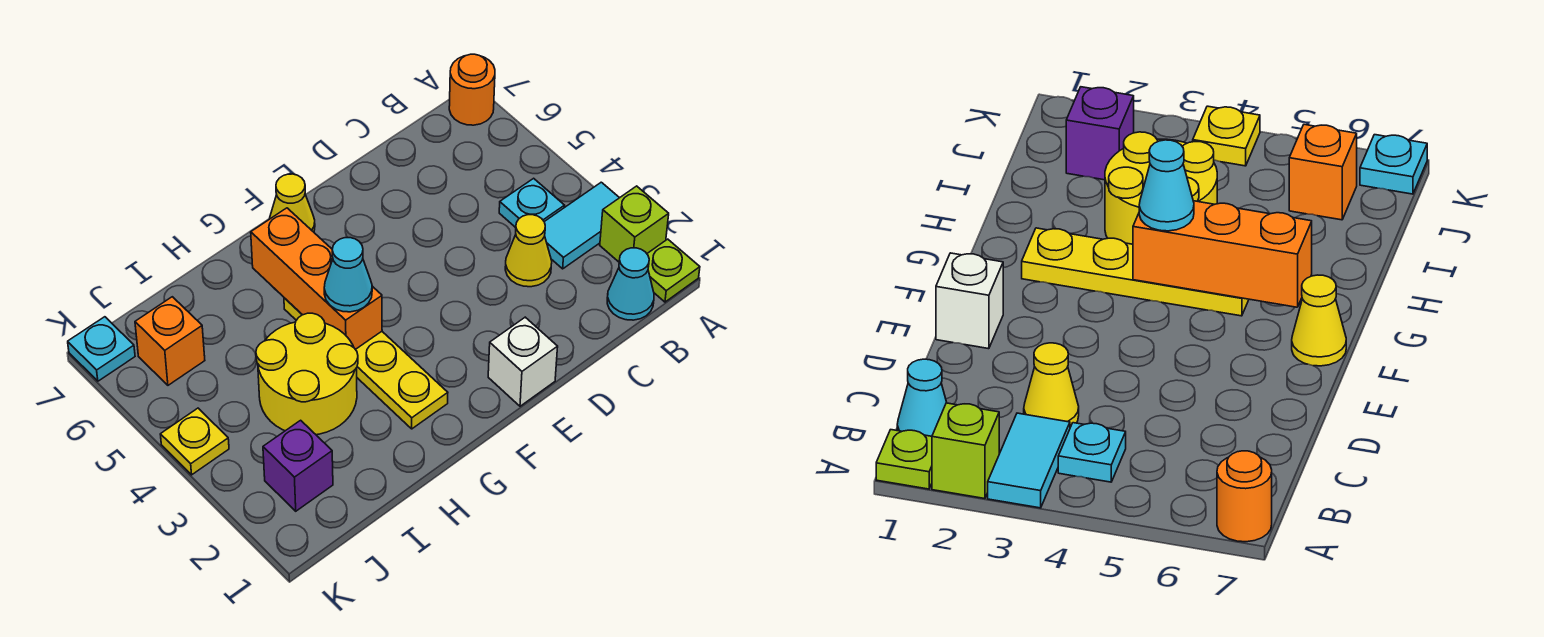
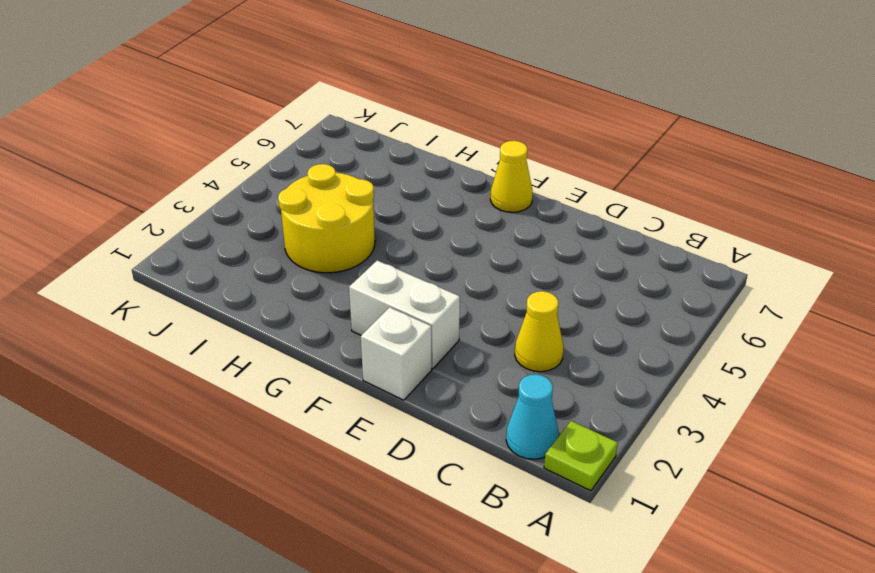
white 1x2 brick [349,260,460,369] -> none
none -> lime 1x1 brick [600,186,669,262]
none -> cyan 1x2 tile [544,182,619,269]
none -> orange 1x1 round brick [449,54,495,125]

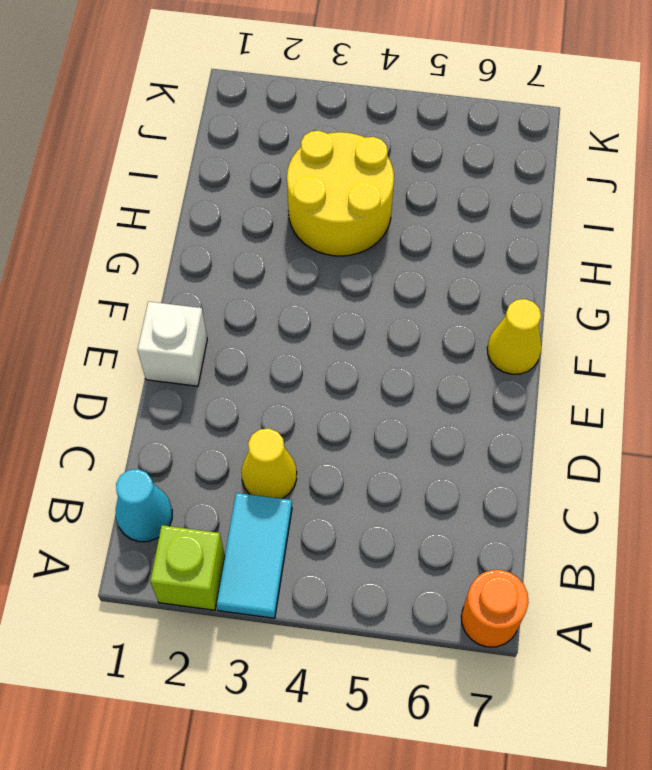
none -> lime 1x1 plate [647,239,700,302]
none -> cyan 1x1 plate [499,178,565,228]
none -> yellow 1x4 plate [284,298,448,429]

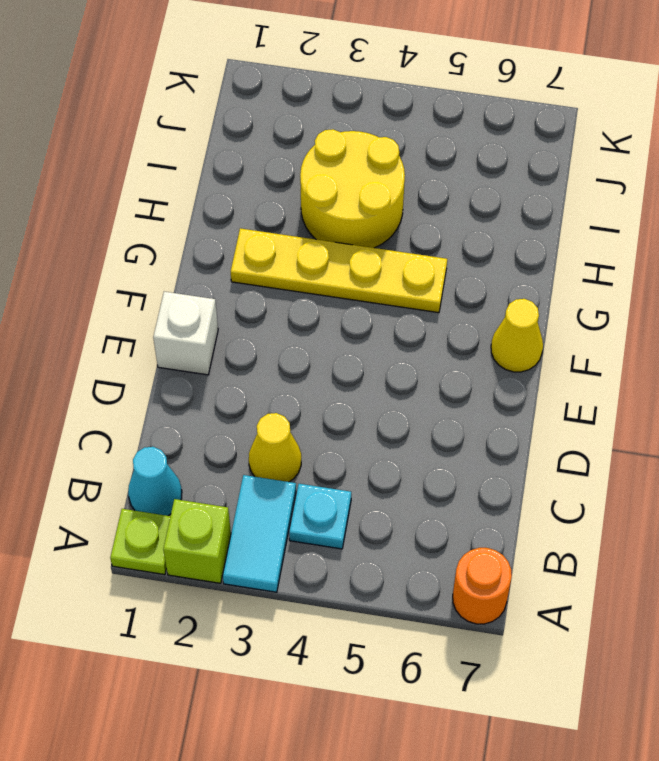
none -> purple 1x1 brick [263,420,333,511]
none -> orange 1x1 brick [135,297,205,385]
none -> yellow 1x1 plate [160,408,229,475]

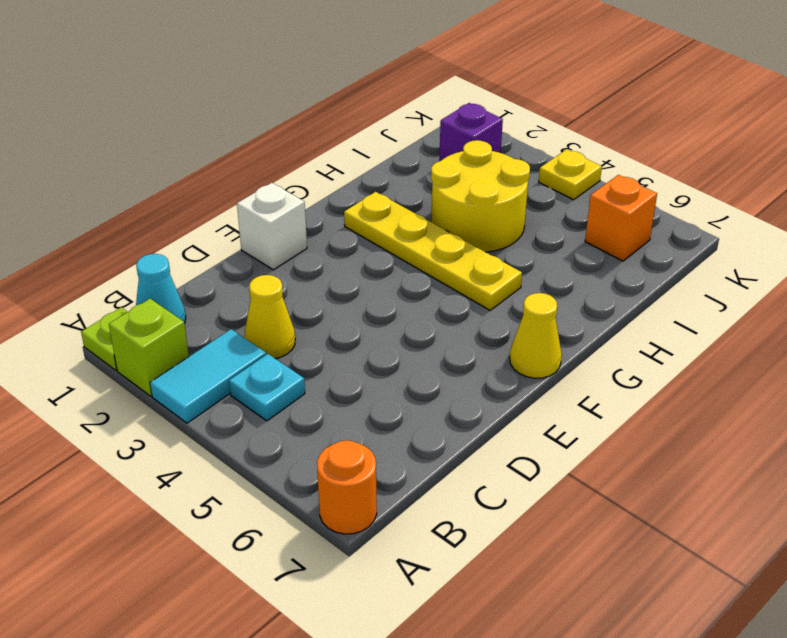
none -> cyan 1x1 plate [68,317,135,381]
none -> orange 1x3 brick [251,208,382,349]
none -> cyan 1x1 cone [324,238,372,312]

